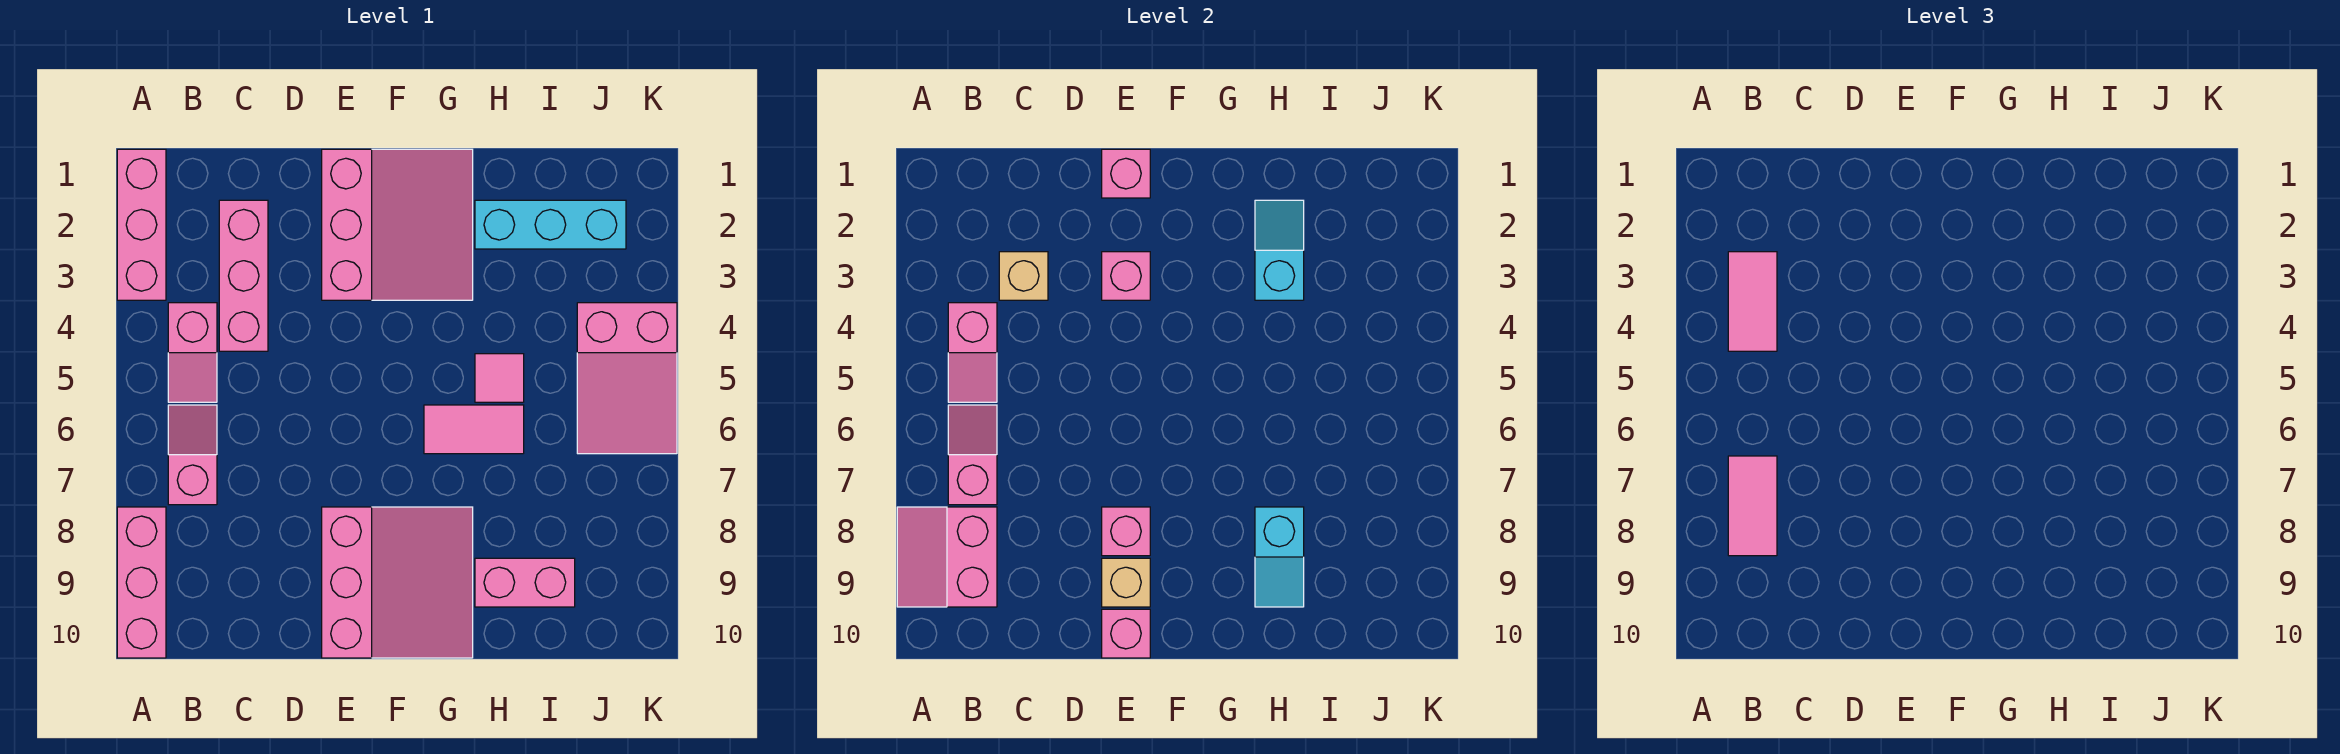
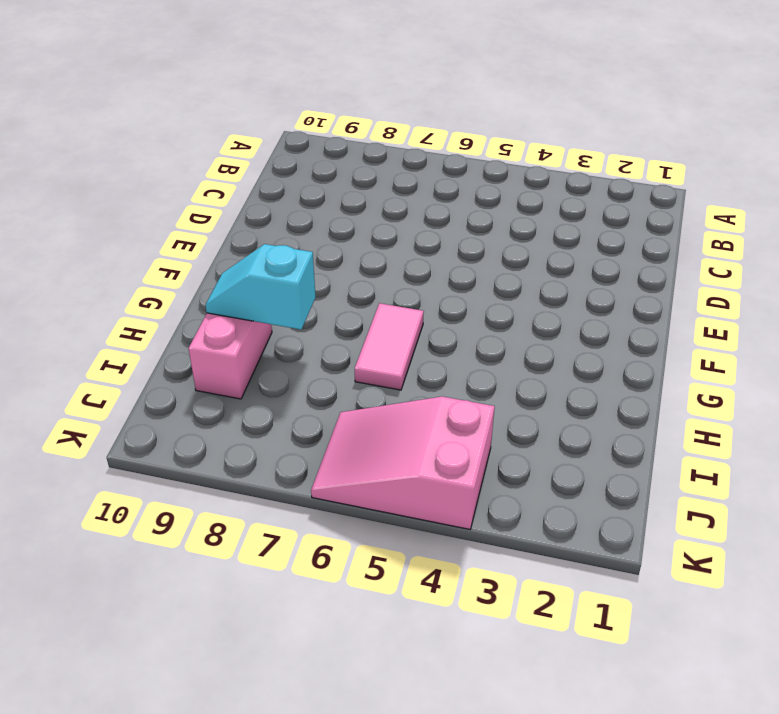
none -> pink 1x3 brick [117,149,166,300]
none -> pink 1x3 brick [117,507,166,658]
none -> pink 1x2 slope [168,303,217,402]

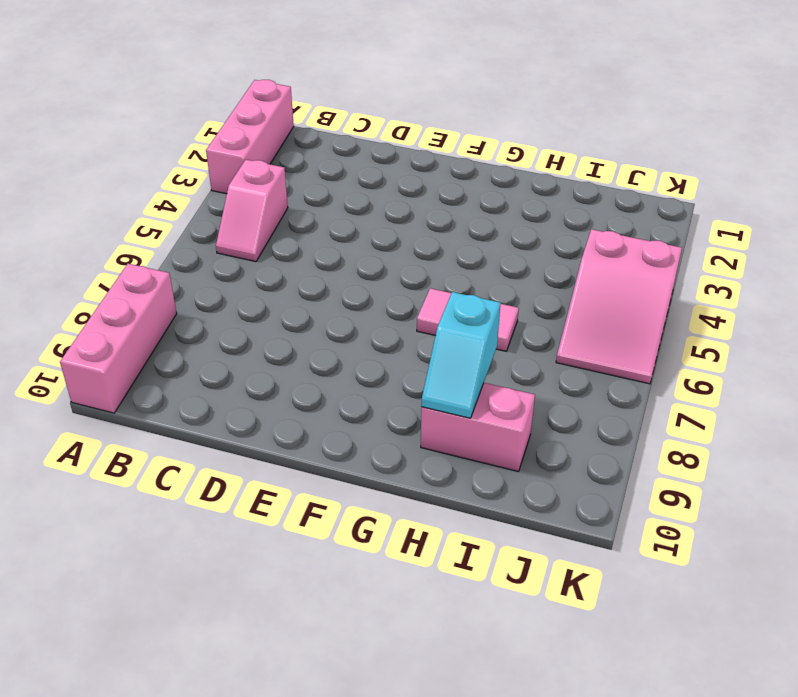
none -> pink 1x2 slope [168,405,217,505]
none -> pink 1x3 brick [219,200,268,351]
none -> pink 3x3 slope [322,149,473,300]

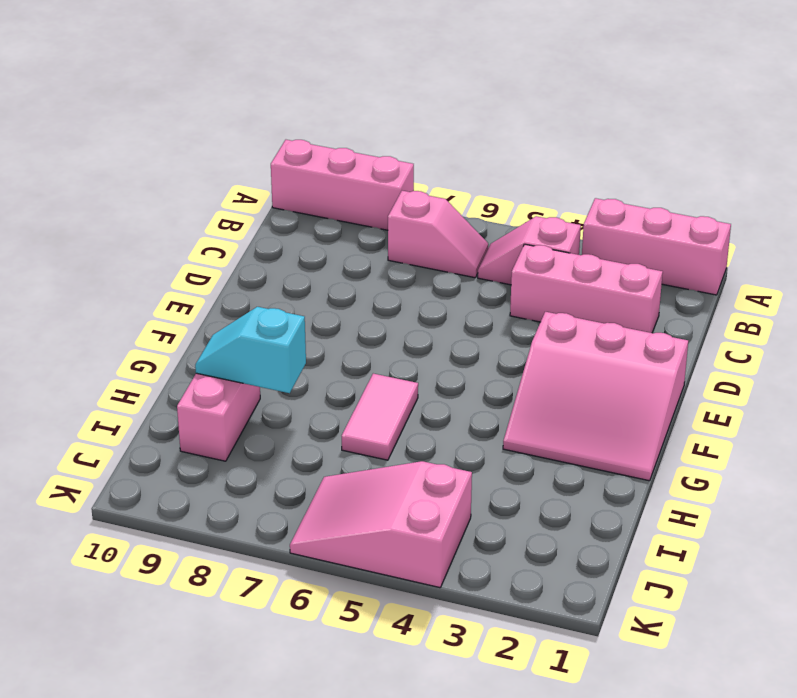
none -> pink 3x3 slope [322,507,473,658]
none -> cyan 1x3 brick [475,200,626,249]
none -> pink 1x1 tile [475,354,524,402]

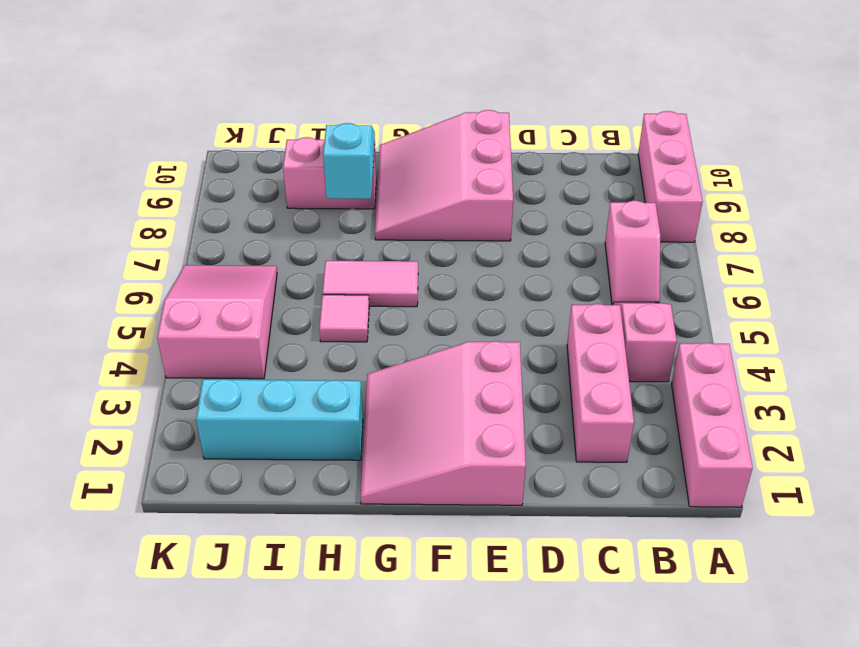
none -> pink 2x2 slope [897,507,997,607]
none -> pink 1x2 slope [948,303,997,402]
none -> pink 1x2 slope [948,405,997,505]

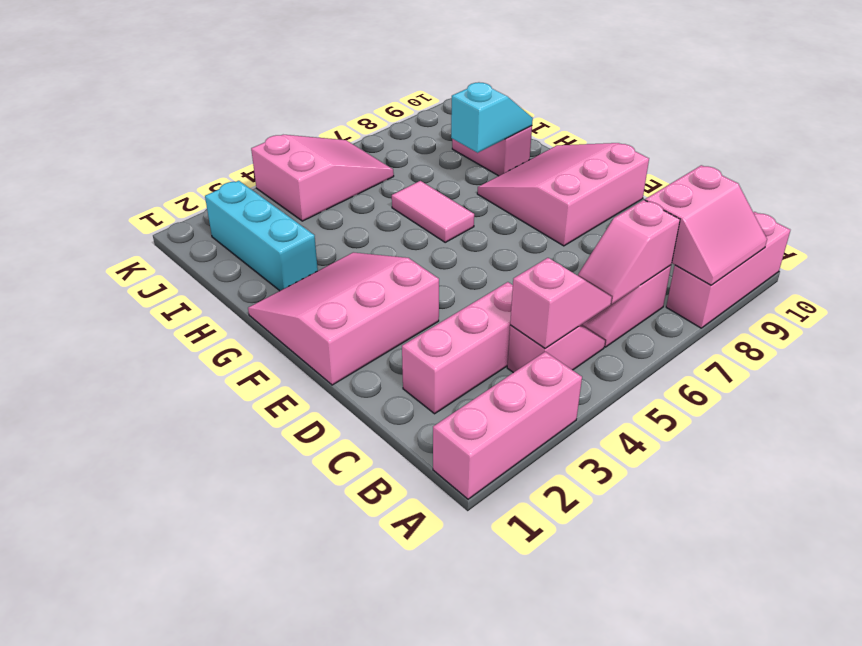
none -> pink 1x1 tile [475,354,524,402]
none -> tan 1x1 brick [999,252,1048,300]
none -> pink 1x1 brick [1102,149,1150,198]

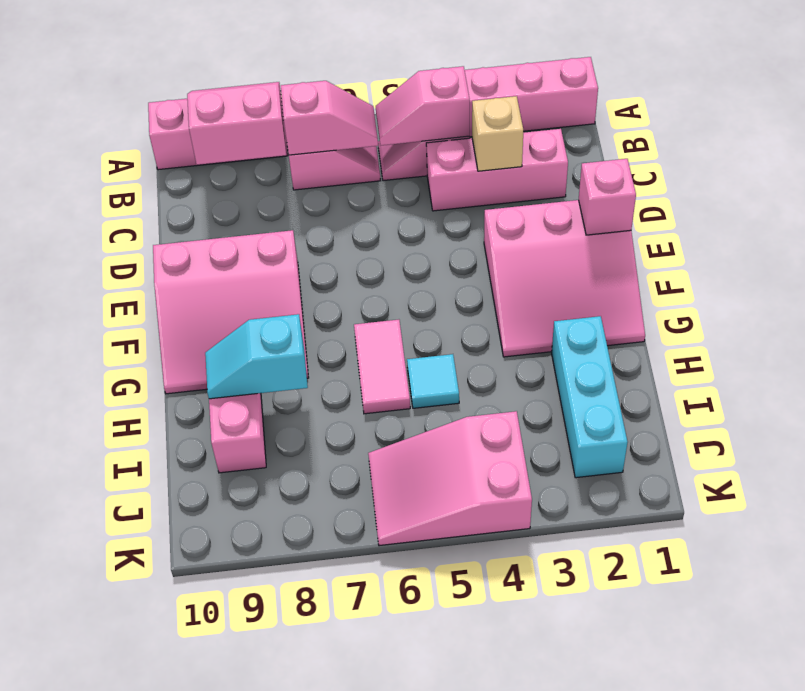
cyan 1x1 tile [407,354,459,408] -> pink 1x1 tile [475,354,524,402]
none -> pink 1x1 brick [1102,252,1150,300]
none -> pink 1x1 brick [1102,507,1150,556]
none -> tan 1x1 brick [1102,558,1150,607]

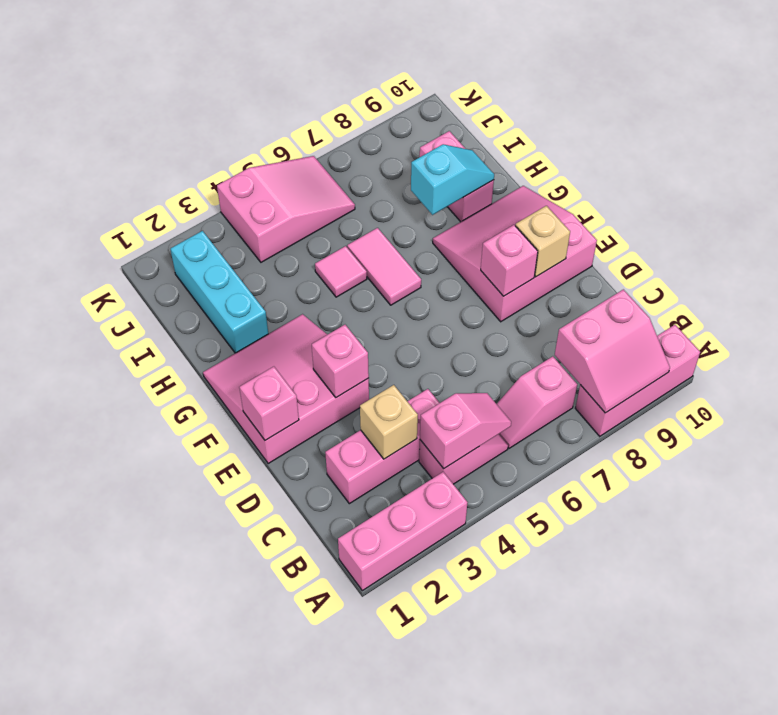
none -> pink 1x2 slope [948,405,997,505]
none -> pink 1x1 brick [1102,609,1150,658]
none -> cyan 1x2 slope [1255,200,1304,300]

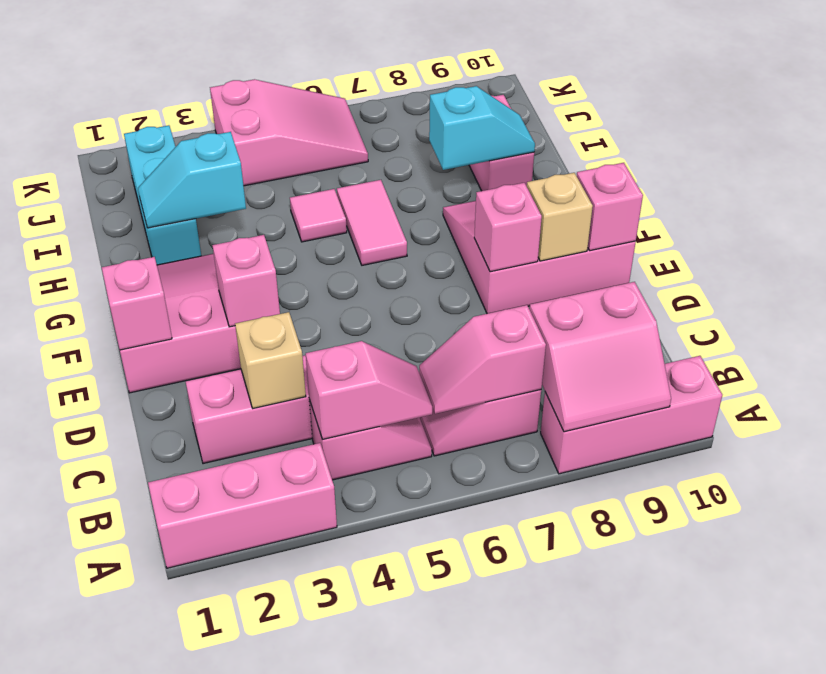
none -> pink 1x2 tile [1728,252,1777,351]
none -> pink 1x2 tile [1728,456,1777,556]

